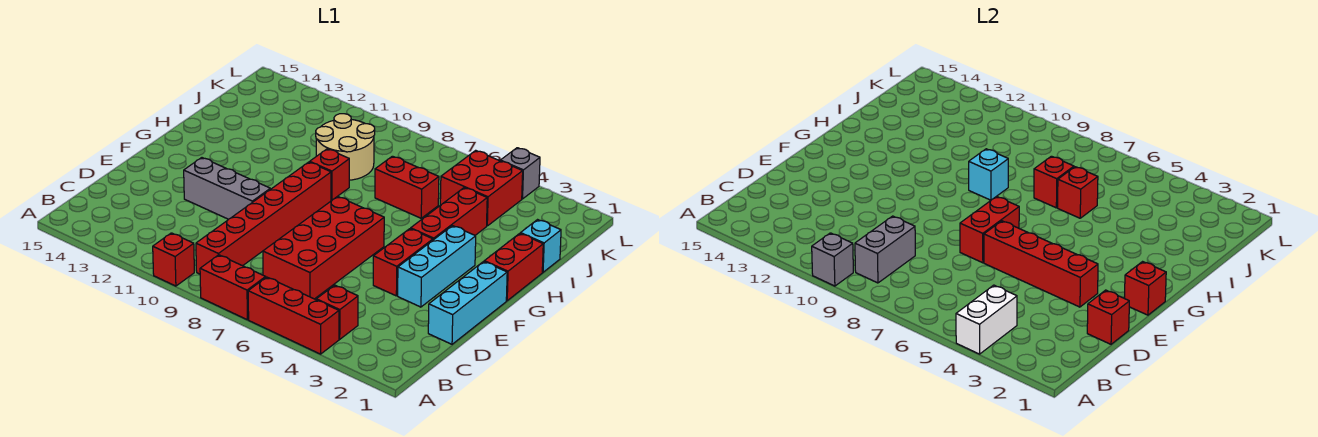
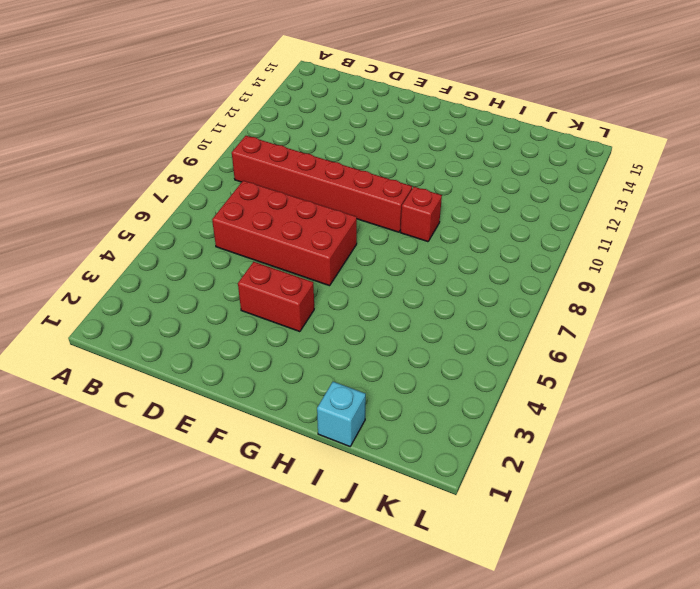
none -> red 1x3 brick [248,277,339,354]
none -> red 1x2 brick [200,255,266,320]
none -> red 1x1 brick [153,233,194,286]

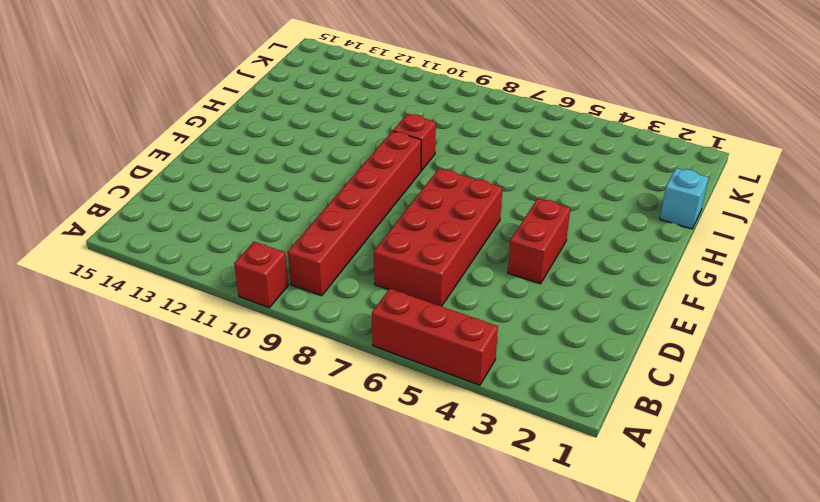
none -> red 1x2 brick [200,255,266,320]
none -> red 1x1 brick [316,285,358,339]
none -> cyan 1x3 brick [428,262,507,344]

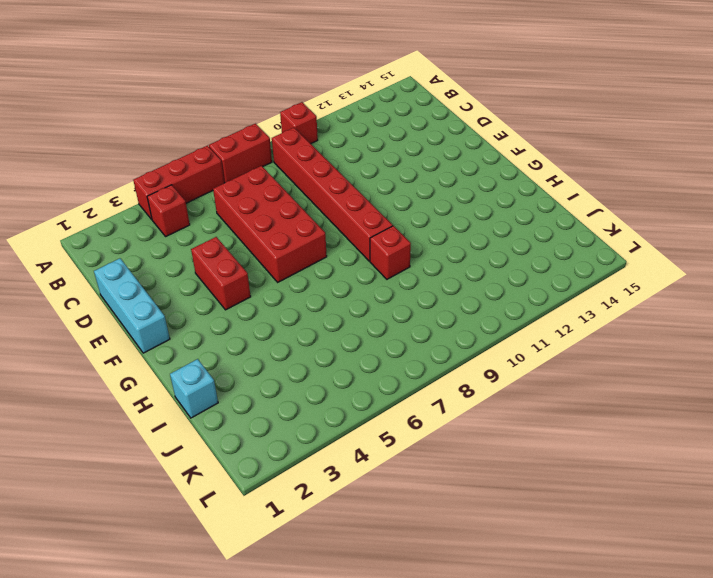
none -> cyan 1x3 brick [398,226,476,307]
none -> grey 1x3 brick [184,158,270,219]
none -> red 1x2 brick [484,233,543,301]

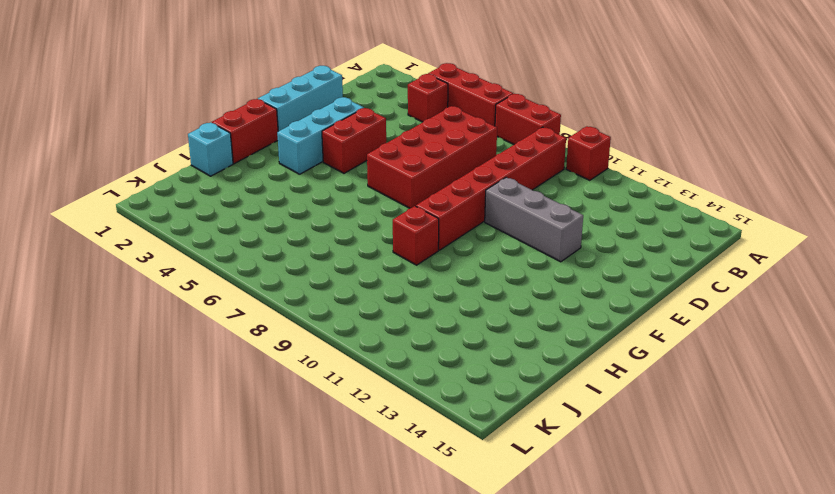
none -> red 1x3 brick [411,188,487,240]
none -> red 1x2 brick [375,156,439,218]
none -> tan 2x2 round brick [316,114,375,180]

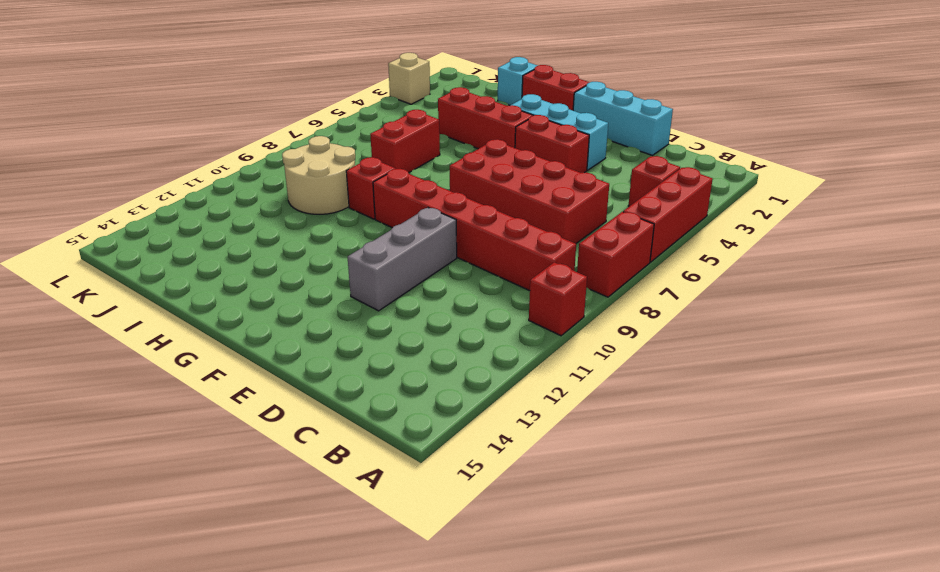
tan 1x1 brick [388,53,430,104] -> none
none -> red 2x2 brick [440,150,523,226]
none -> grey 1x1 brick [500,148,540,199]
none -> white 1x2 brick [956,285,1017,354]

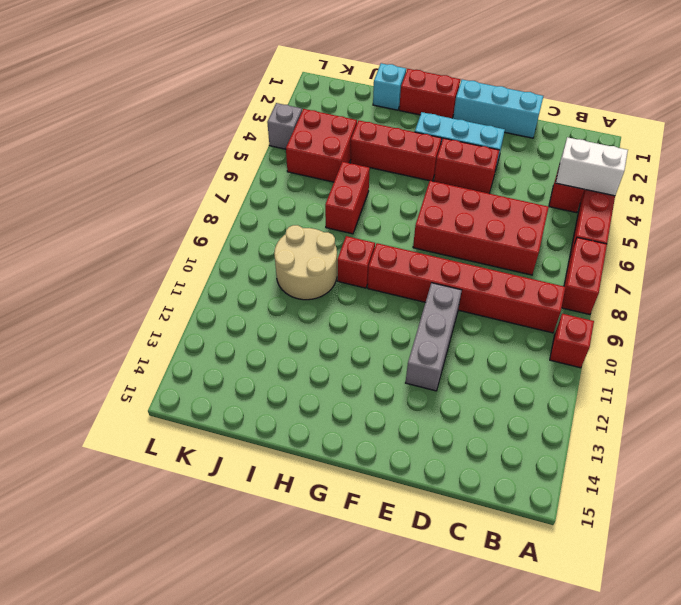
none -> grey 1x1 brick [812,233,853,286]
none -> grey 1x2 brick [855,216,915,283]
none -> red 1x1 brick [1087,290,1129,344]

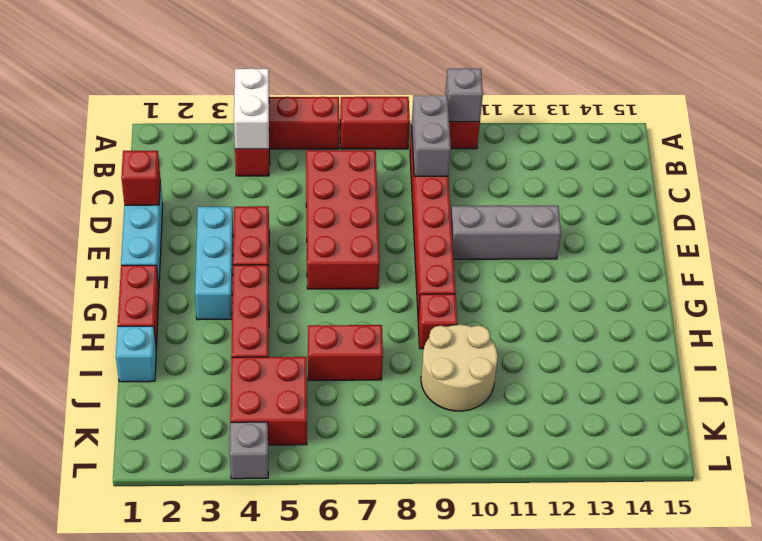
none -> red 1x4 brick [984,221,1098,307]
none -> red 1x2 brick [960,196,1019,263]
none -> red 1x1 brick [1124,262,1166,315]

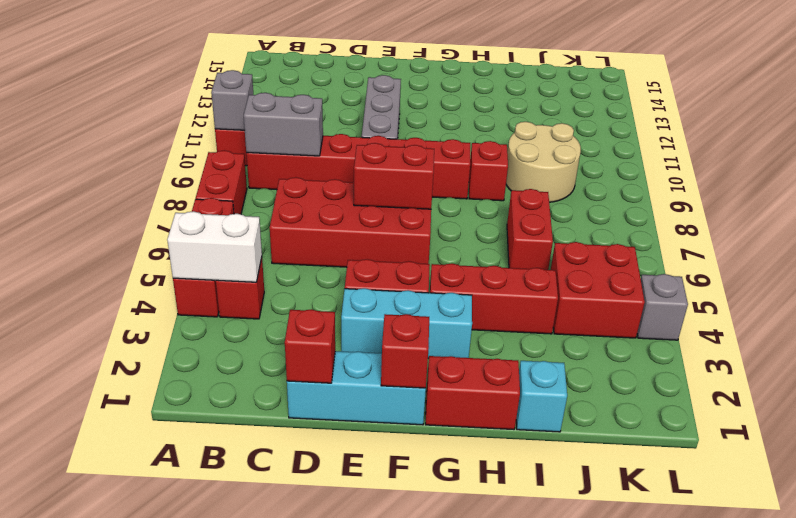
none -> red 1x4 brick [984,221,1098,307]
none -> cyan 1x1 brick [969,149,1008,200]
none -> red 1x1 brick [1058,167,1098,218]

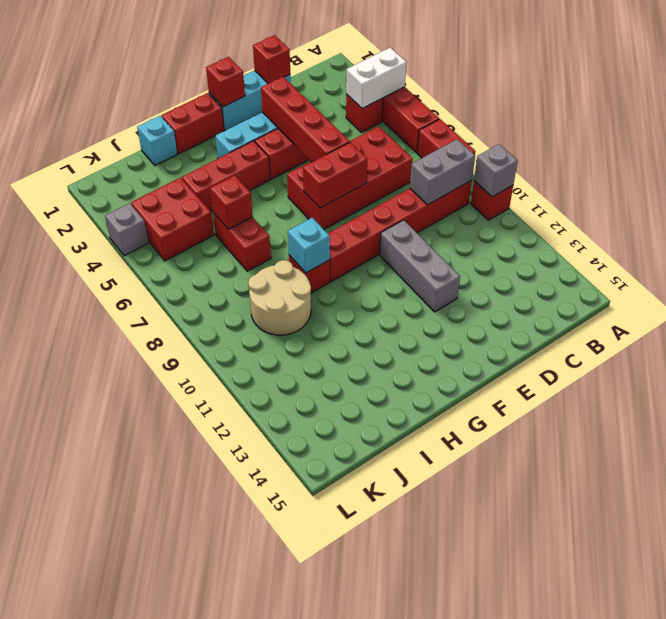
none -> red 1x1 brick [1034,156,1074,208]

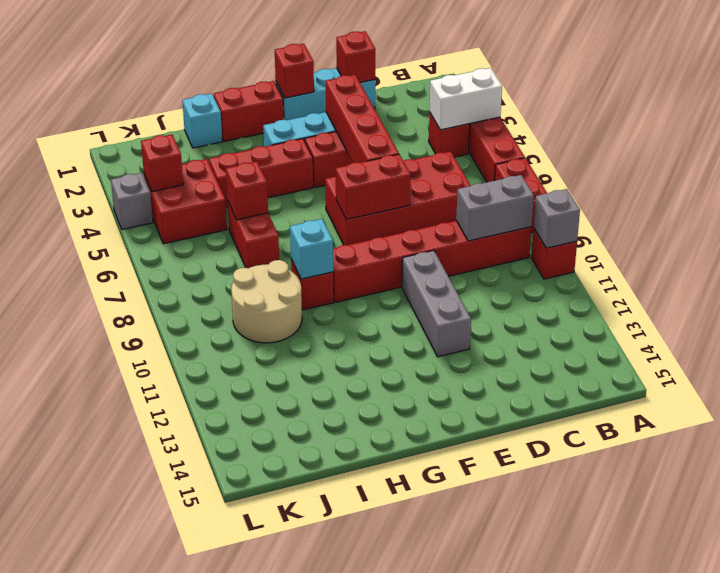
red 1x1 brick [141,134,183,192] -> red 1x1 brick moved to [1034,156,1074,208]

